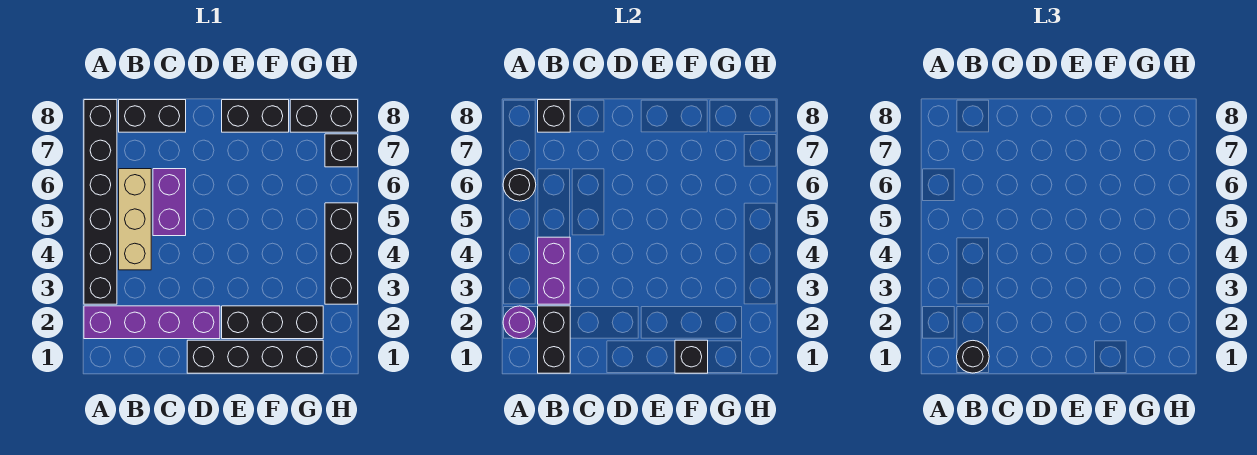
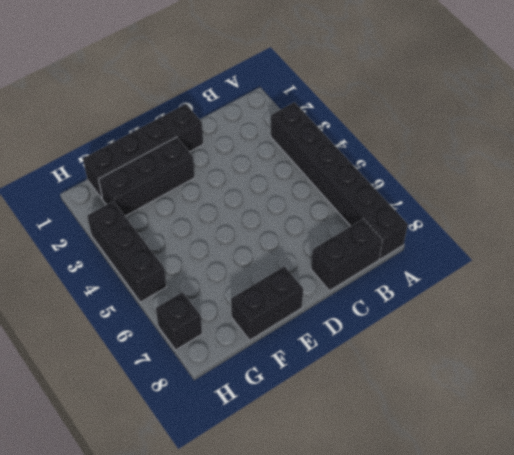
none -> purple 1x4 brick [84,306,220,339]
none -> tan 1x3 brick [119,169,151,270]
none -> purple 1x2 brick [153,169,186,236]

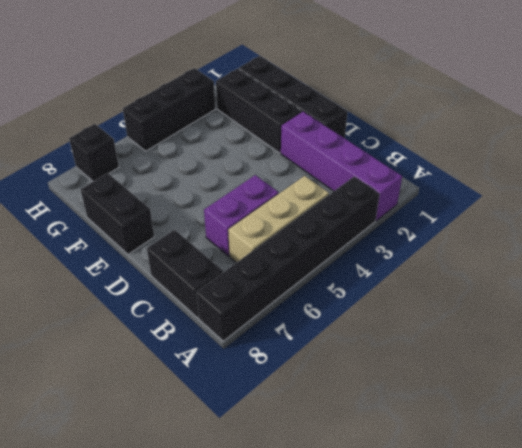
none -> black 1x2 brick [290,100,358,132]
none -> purple 1x1 round brick [503,306,536,339]
none -> black 1x1 round brick [503,169,536,201]

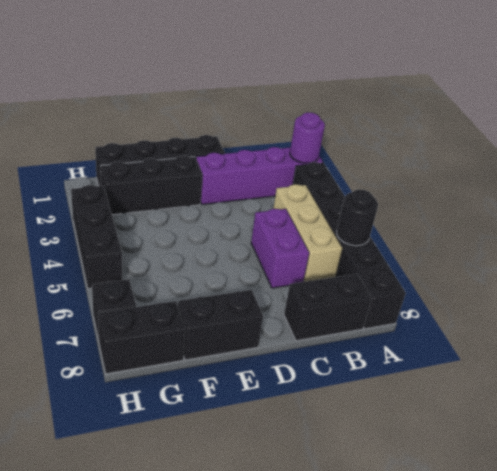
none -> black 1x2 brick [538,306,570,373]
none -> purple 1x2 brick [538,237,570,304]
none -> black 1x1 brick [538,100,570,132]

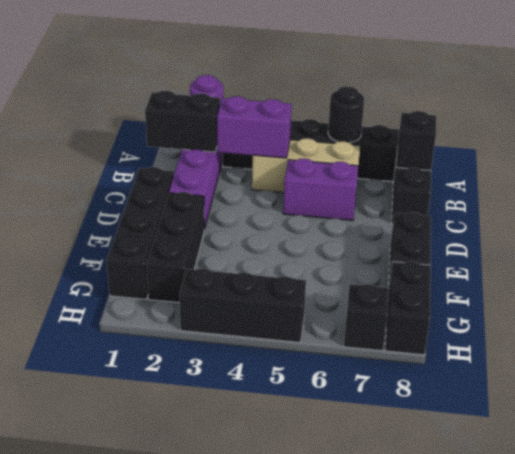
none -> black 1x1 brick [675,340,708,373]
none -> black 1x1 round brick [957,341,989,373]

